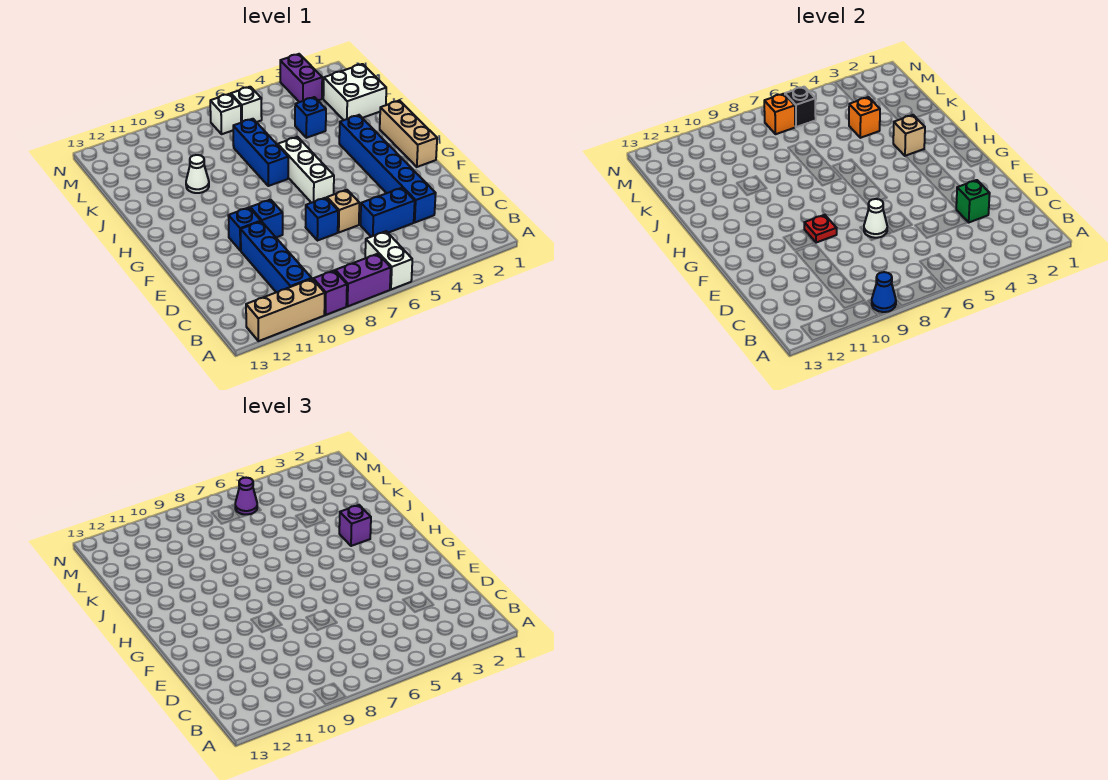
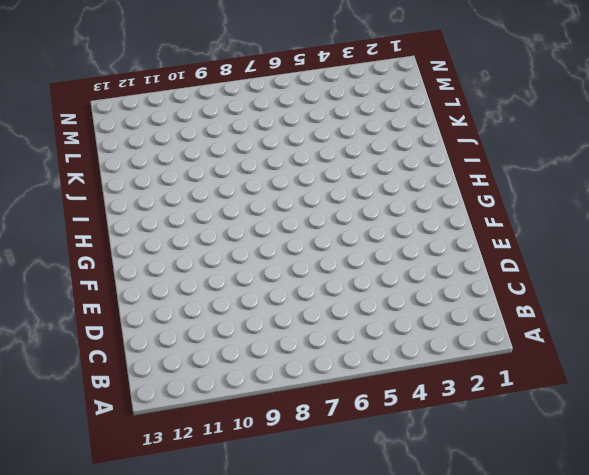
none -> white 1x2 brick [365,231,412,289]
none -> purple 1x2 brick [335,254,391,306]
none -> purple 1x1 brick [313,270,347,315]
none -> tan 1x3 brick [246,279,325,341]

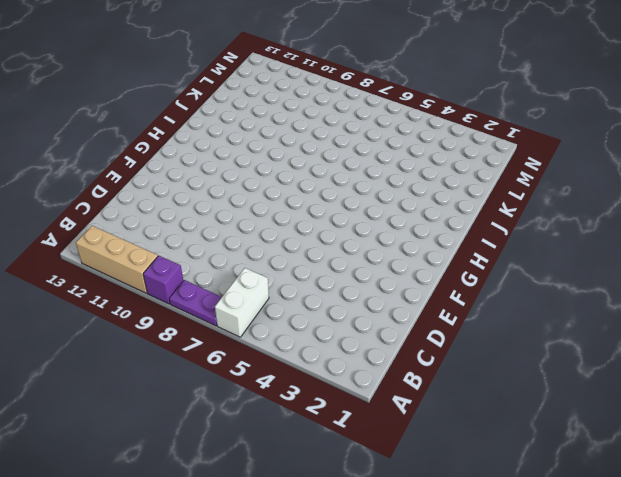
purple 1x2 plate [169,280,222,326] -> purple 1x2 brick [335,254,391,306]
none -> blue 1x4 brick [241,221,312,292]
none -> blue 1x6 brick [339,115,436,222]
none -> blue 1x2 brick [360,188,415,237]
none -> tan 1x1 brick [327,190,359,232]

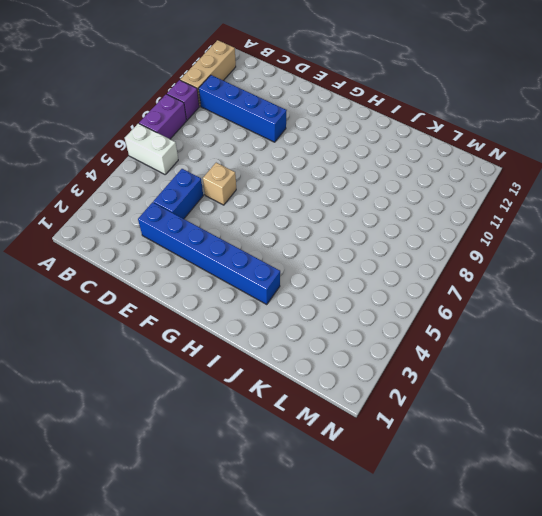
none -> blue 1x1 brick [306,198,338,241]
none -> blue 1x1 brick [250,200,283,237]
none -> blue 1x1 brick [228,207,261,251]
none -> tan 1x3 brick [380,101,437,167]

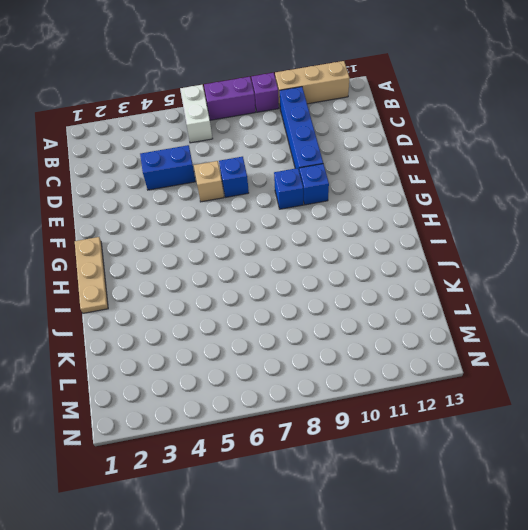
tan 1x3 plate [75,237,108,313] -> tan 1x3 brick [380,101,437,167]
none -> blue 1x6 brick [339,115,436,222]
none -> white 1x3 brick [278,137,334,203]
none -> blue 1x3 brick [233,119,288,186]
none -> white 1x1 cone [186,155,209,193]

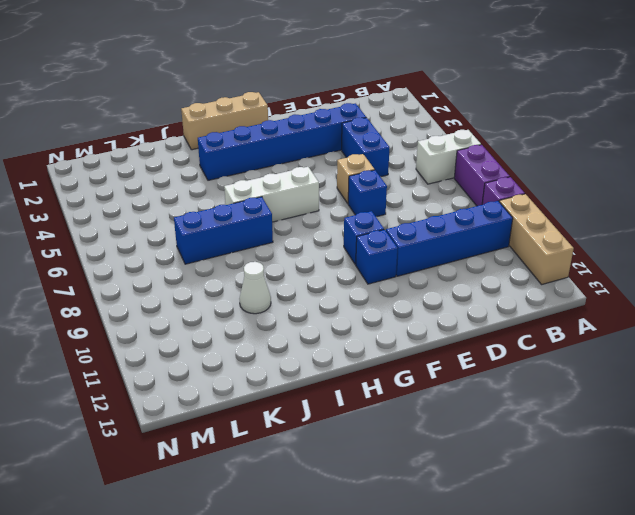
none -> white 2x2 brick [323,64,386,120]
none -> blue 1x1 brick [295,97,326,138]
none -> purple 1x2 brick [280,54,322,102]
none -> white 1x1 brick [231,87,262,123]

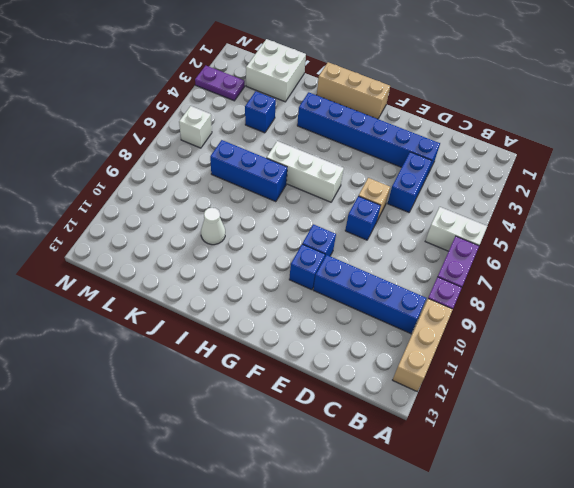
purple 1x2 plate [195,66,245,101] -> purple 1x2 brick [280,54,322,102]
none -> white 1x1 brick [210,94,241,134]
none -> blue 1x1 cone [872,272,896,312]
none -> green 1x1 brick [956,180,990,222]
none -> white 1x1 cone [864,199,887,238]

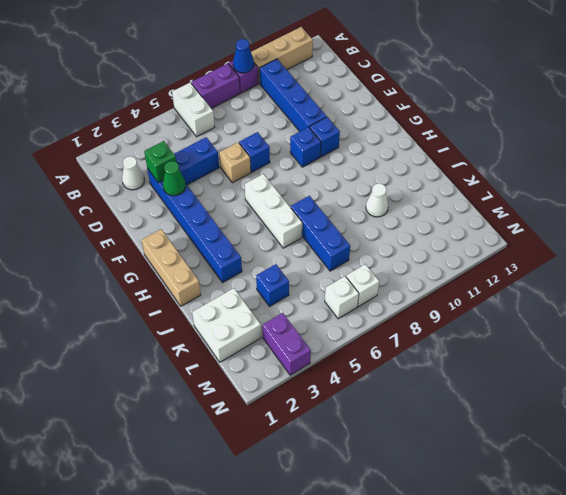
white 1x1 cone [122,156,144,190] -> white 1x1 cone moved to [864,199,887,238]
green 1x1 cone [163,161,186,196] -> none
none -> red 1x1 plate [804,215,837,243]
none -> tan 1x1 brick [893,115,925,156]
none -> orange 1x1 brick [849,97,880,138]
none -> black 1x1 brick [785,87,816,127]

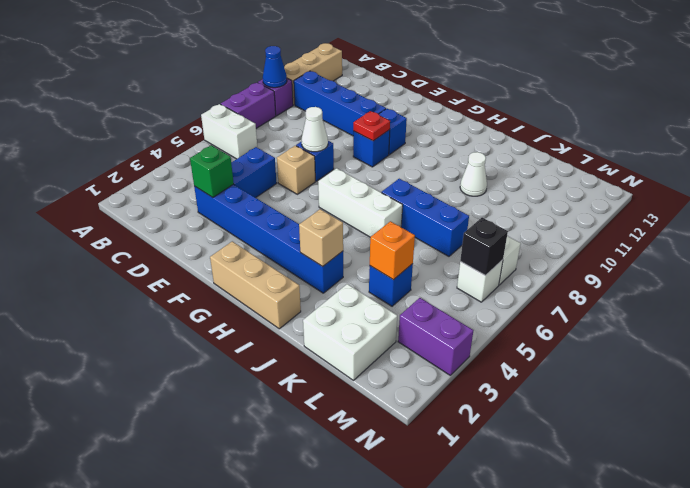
none -> orange 1x1 brick [764,94,795,134]
none -> purple 1x1 brick [339,505,371,546]
none -> purple 1x1 cone [235,478,257,514]

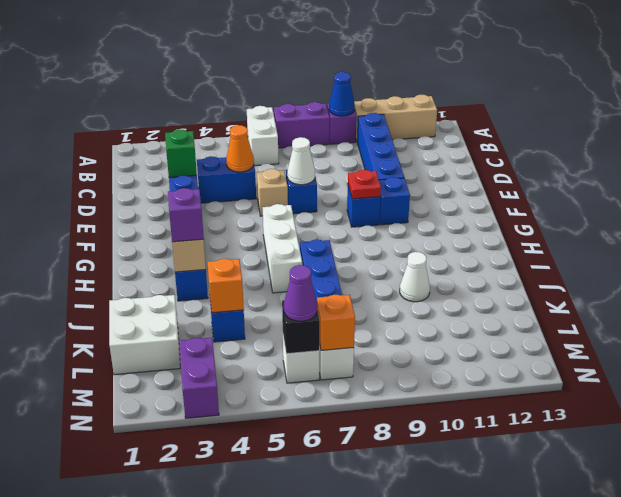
orange 1x1 cone [226,125,254,172] -> none
none -> tan 1x3 brick [380,101,437,167]

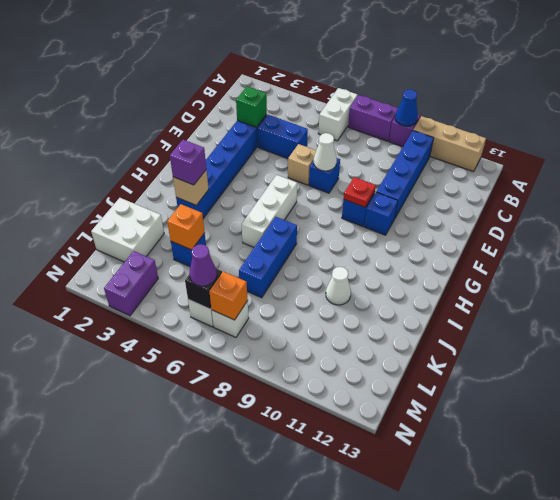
none -> tan 1x3 brick [380,101,437,167]

